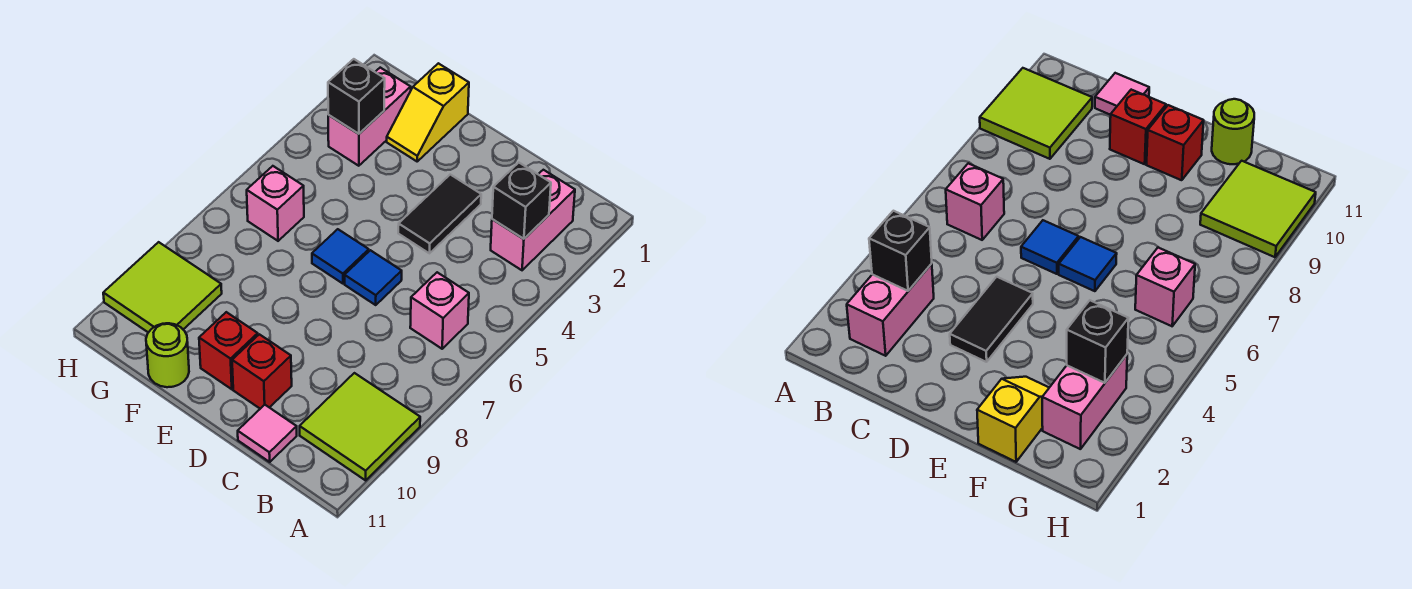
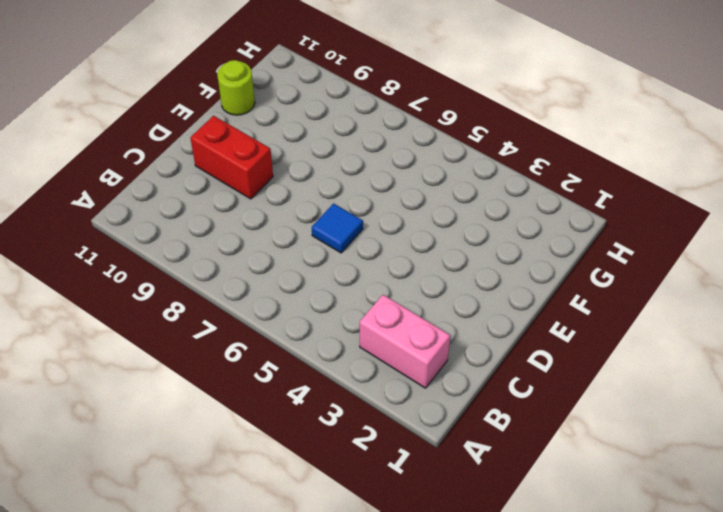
red 1x2 brick [190,116,273,199] -> red 1x1 brick [232,334,292,409]
none -> lime 2x2 tile [300,373,420,480]
none -> pink 1x1 brick [410,272,469,349]
none -> pink 1x1 tile [238,405,297,462]

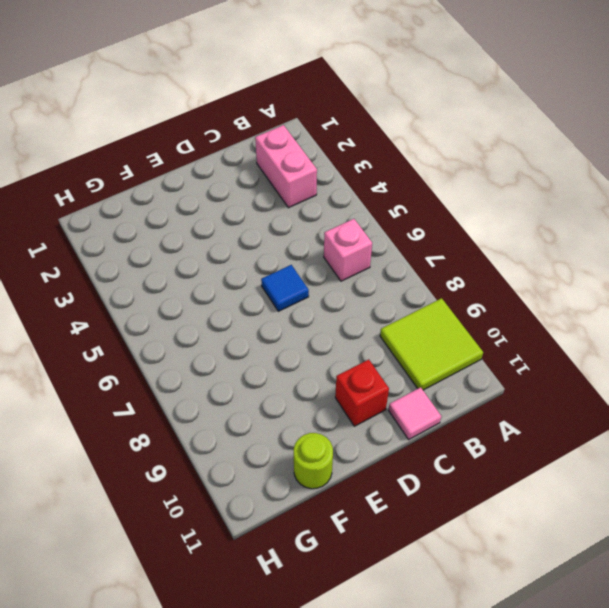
none -> black 1x2 tile [398,175,481,253]
none -> blue 1x1 tile [312,229,369,284]
none -> red 1x1 brick [199,312,258,389]

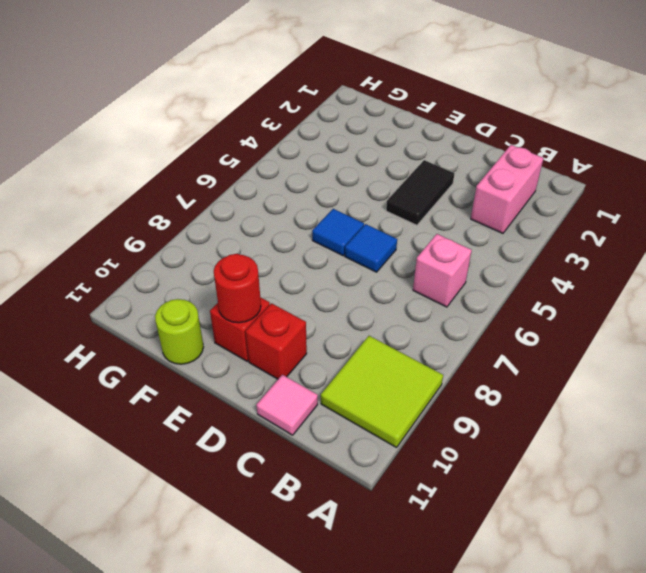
red 1x1 round brick [214,254,261,323] -> none
none -> yellow 1x2 slope [387,63,469,161]
none -> pink 1x2 brick [328,68,411,166]
none -> pink 1x1 brick [247,166,304,241]

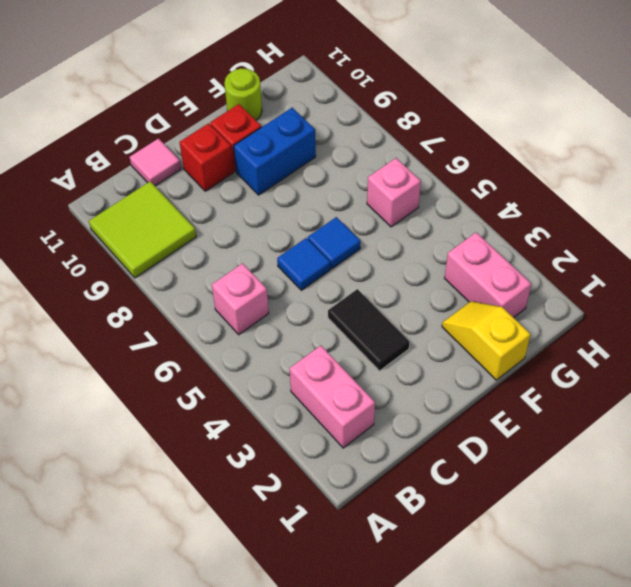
blue 1x2 brick [234,108,316,195] -> none
none -> lime 2x2 tile [103,242,222,333]
none -> black 1x1 brick [492,163,551,239]
none -> black 1x1 brick [328,59,385,134]

